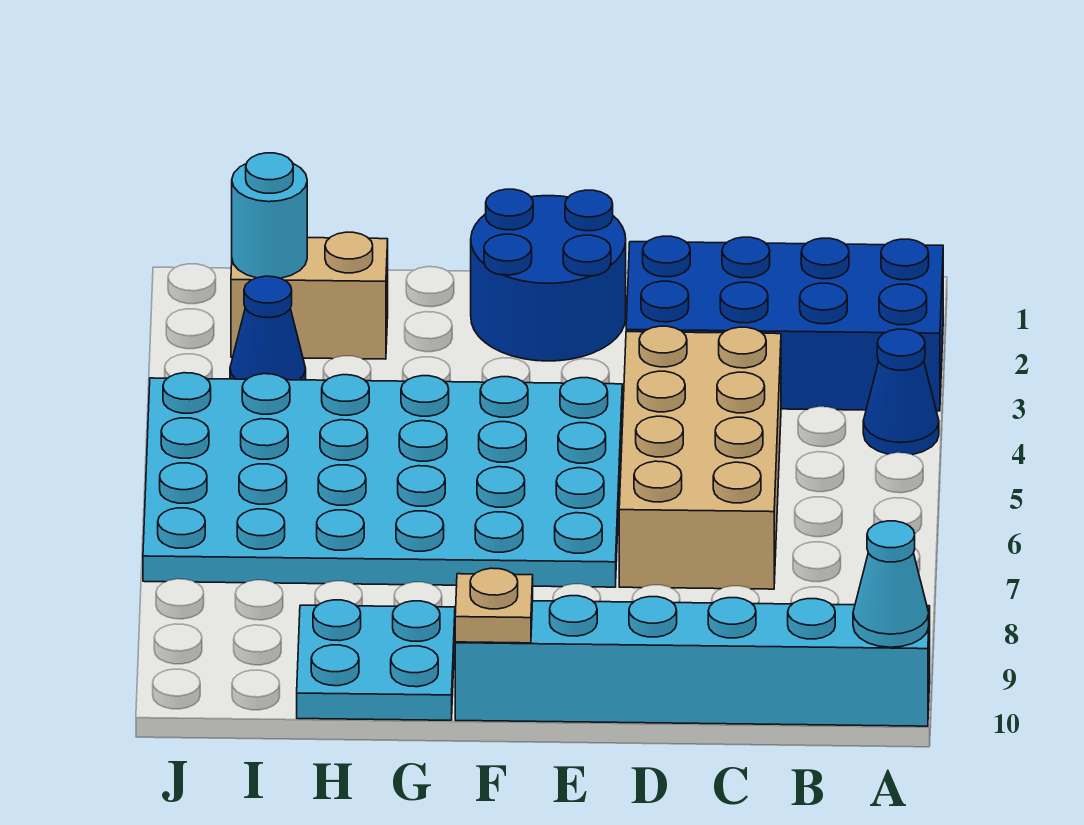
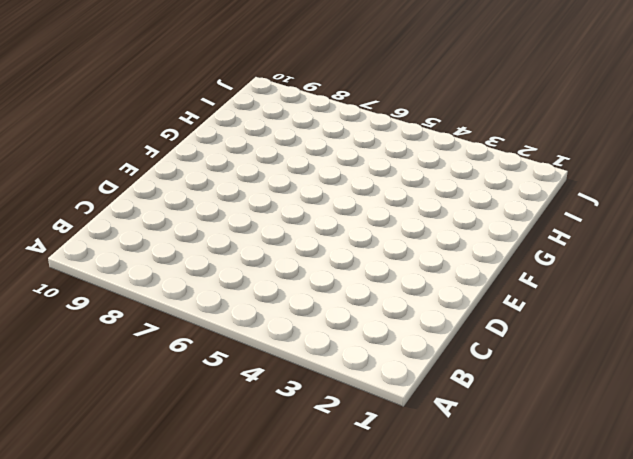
none -> blue 2x4 brick [626,236,943,411]
none -> blue 1x1 cone [863,329,939,455]
none -> cyan 1x6 brick [455,596,930,726]

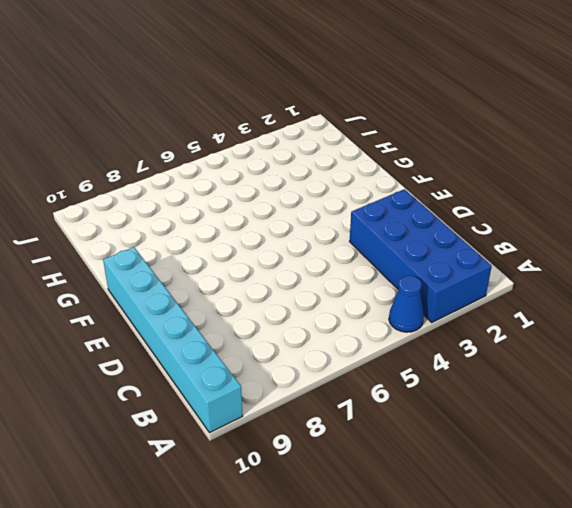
none -> tan 2x4 brick [619,326,781,589]
none -> blue 2x2 round brick [471,189,626,361]
none -> cyan 4x6 plate [143,373,622,587]

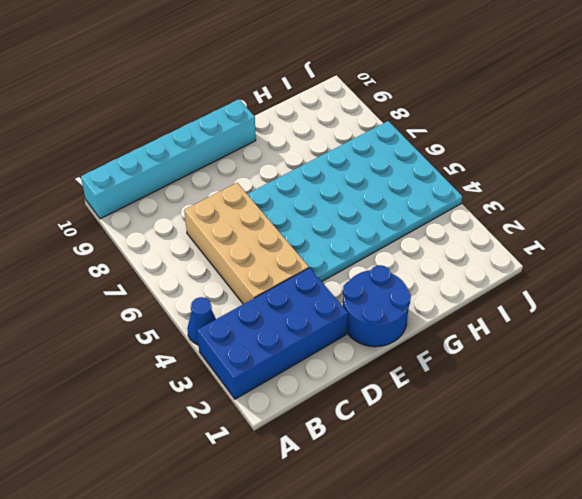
none -> cyan 2x2 plate [297,600,455,720]
none -> tan 1x2 brick [231,232,388,359]
none -> blue 1x1 cone [230,276,306,380]

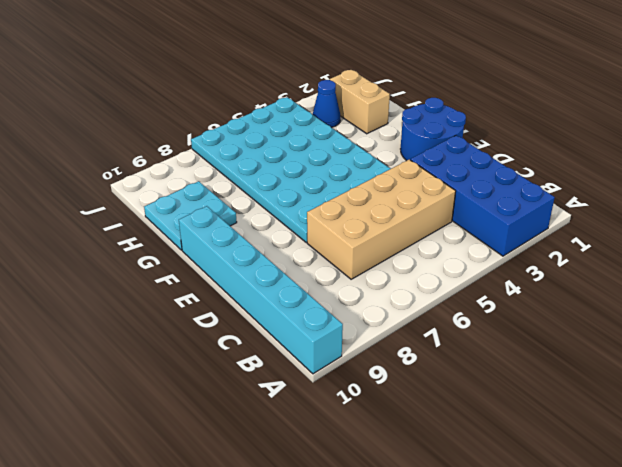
none -> blue 1x1 cone [863,329,939,455]
none -> cyan 1x1 cone [853,521,929,647]
none -> tan 1x1 plate [455,568,533,643]

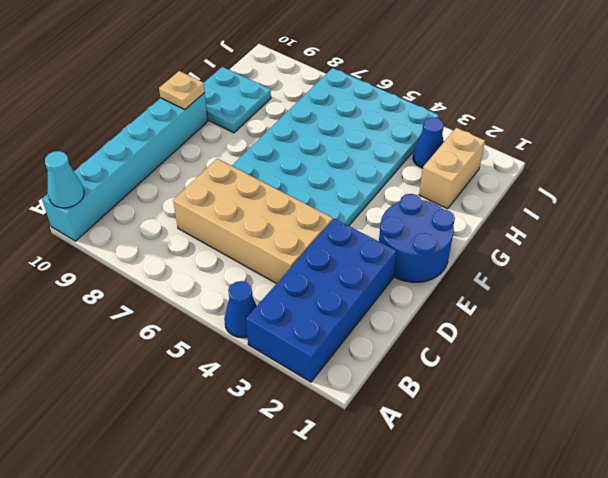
none -> cyan 1x1 round brick [232,153,307,278]

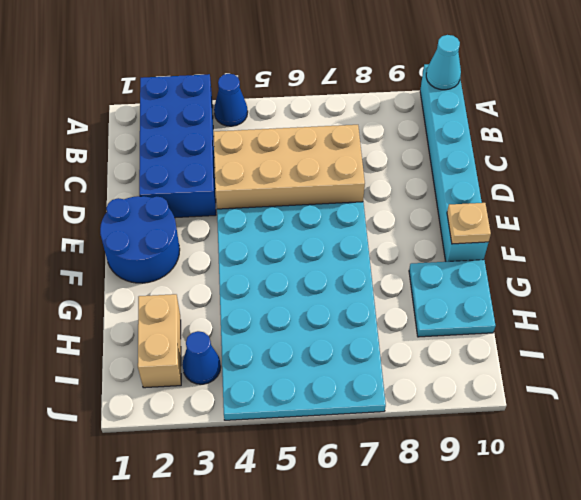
none -> cyan 1x1 round brick [232,153,307,278]

